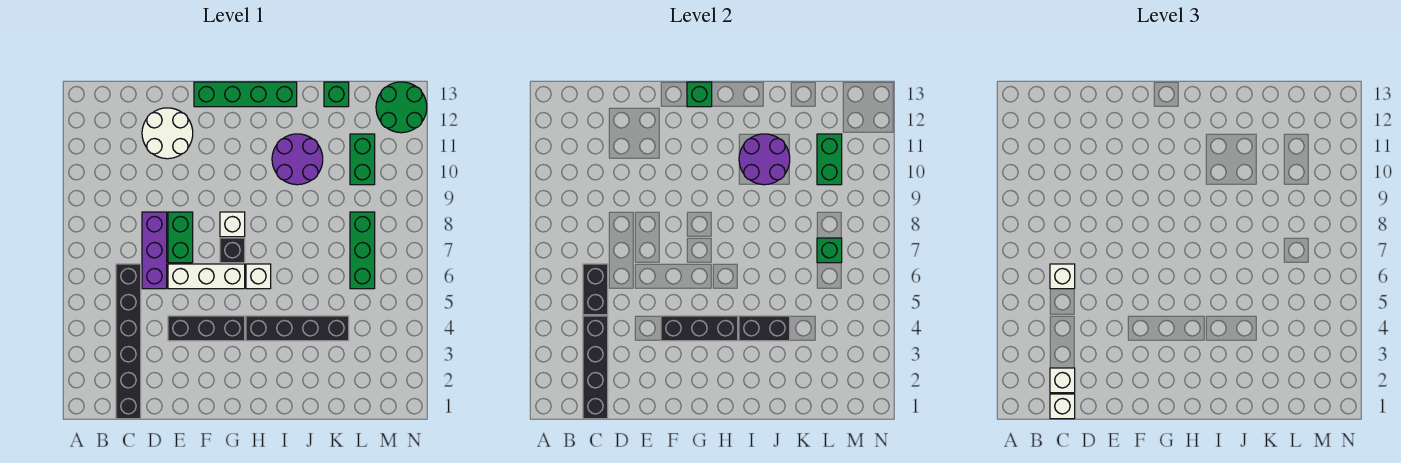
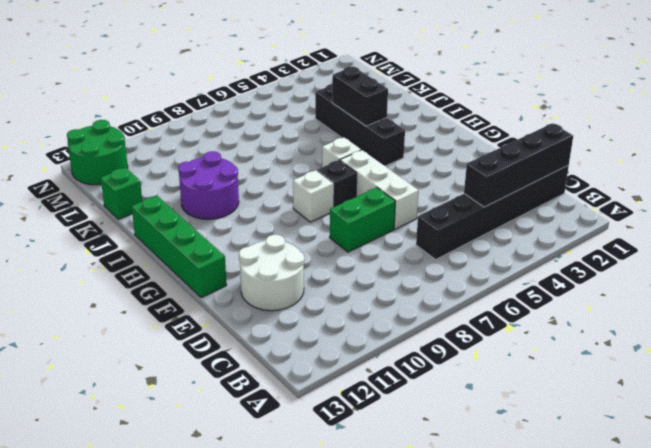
none -> purple 1x3 brick [142,212,167,289]
none -> black 1x3 brick [168,316,245,341]
none -> green 1x3 brick [350,212,375,289]

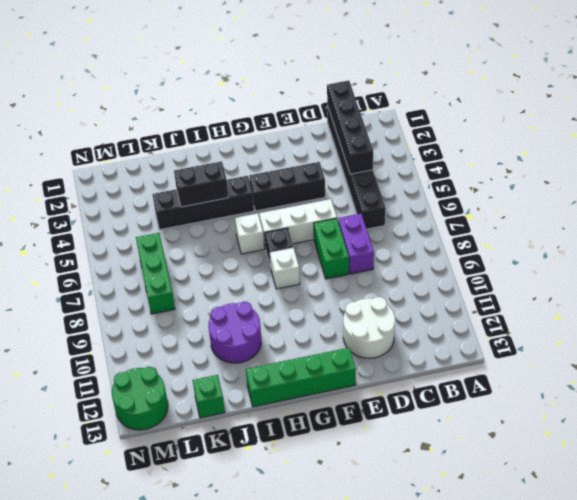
purple 1x2 brick [338,214,374,274] -> purple 1x3 brick [142,212,167,289]
none -> green 1x2 brick [350,134,375,185]
none -> black 1x2 brick [583,264,608,315]
none -> black 1x3 brick [661,316,738,341]

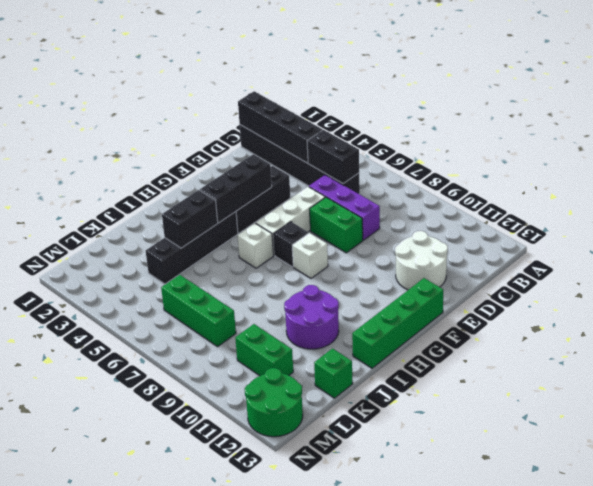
none -> green 1x1 brick [687,82,712,107]
none -> purple 2x2 round brick [739,134,790,185]
none -> green 1x1 brick [817,238,842,263]

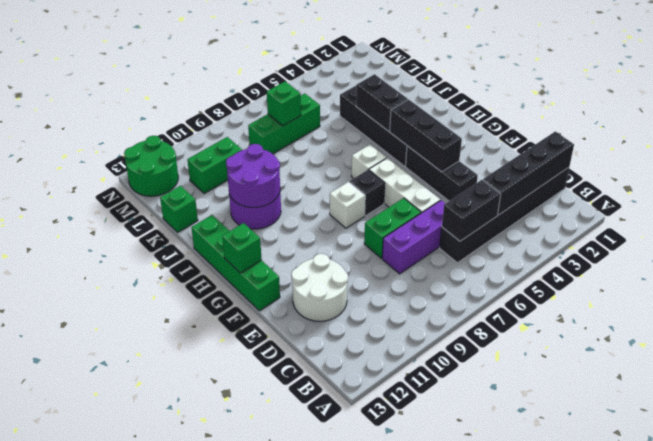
none -> green 1x2 brick [817,134,842,185]
none -> white 1x1 brick [1050,394,1075,419]
none -> white 1x1 brick [1050,368,1075,393]

